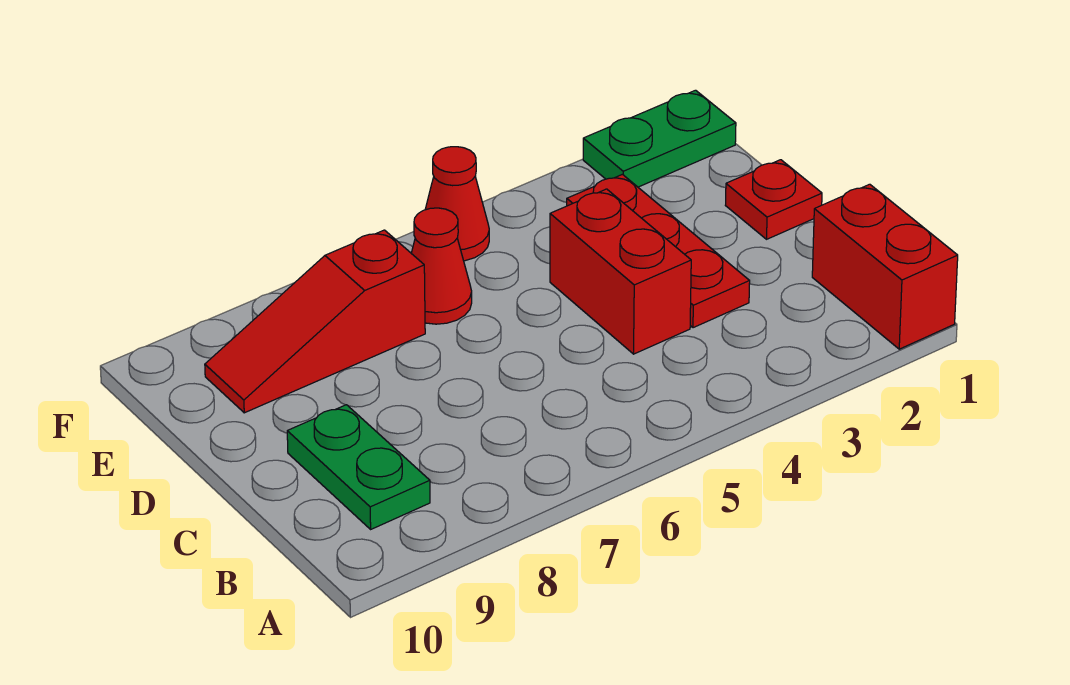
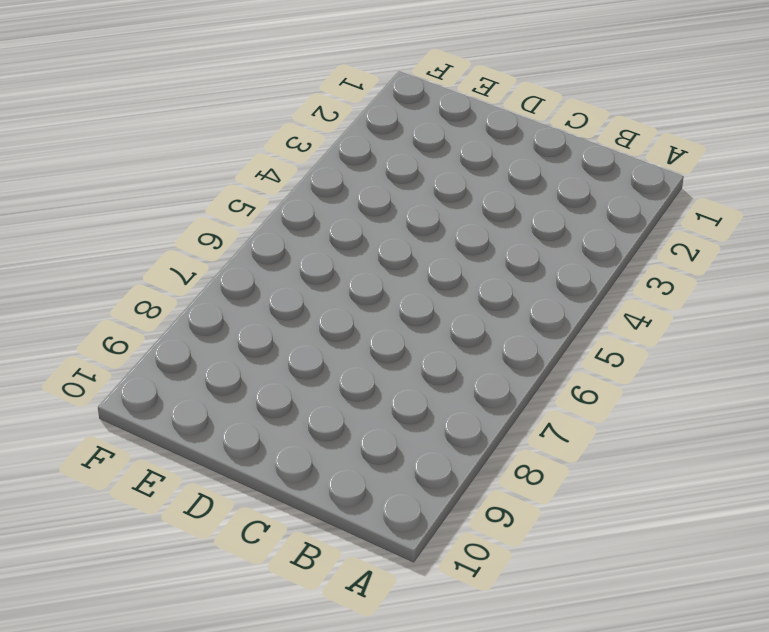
none -> red 1x2 brick [812,184,958,349]
none -> green 1x2 plate [287,405,430,529]

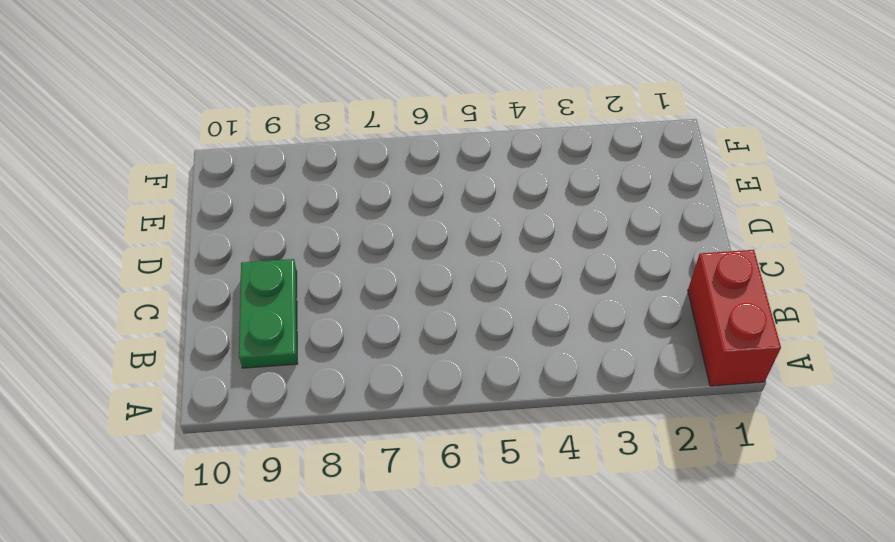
none -> red 1x3 plate [567,174,750,328]
none -> red 1x2 brick [550,189,691,354]

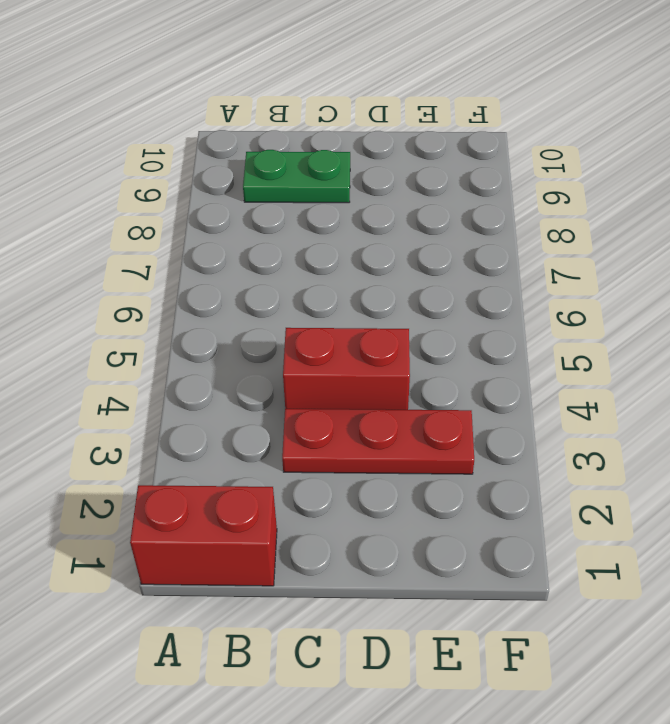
none -> red 1x1 plate [725,160,822,239]
none -> red 1x1 cone [411,208,472,324]

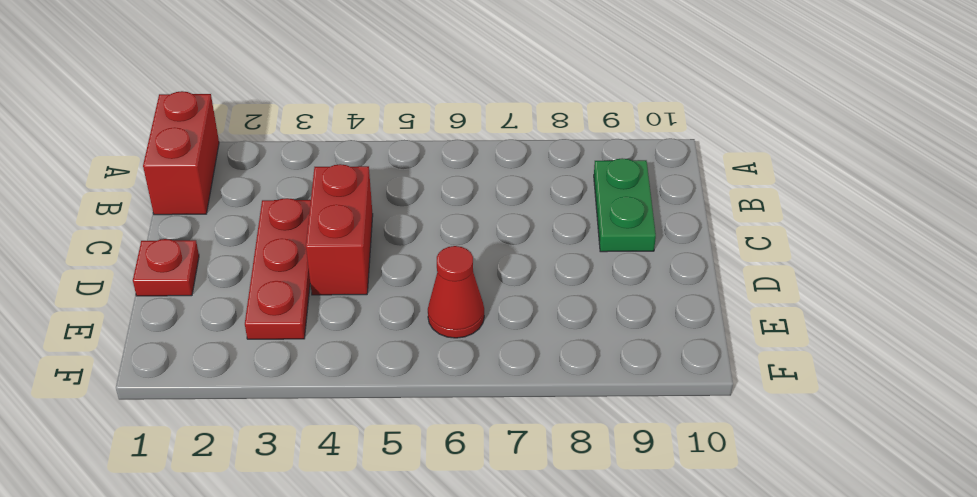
none -> red 1x3 slope [205,230,425,413]
none -> green 1x2 plate [583,90,736,187]

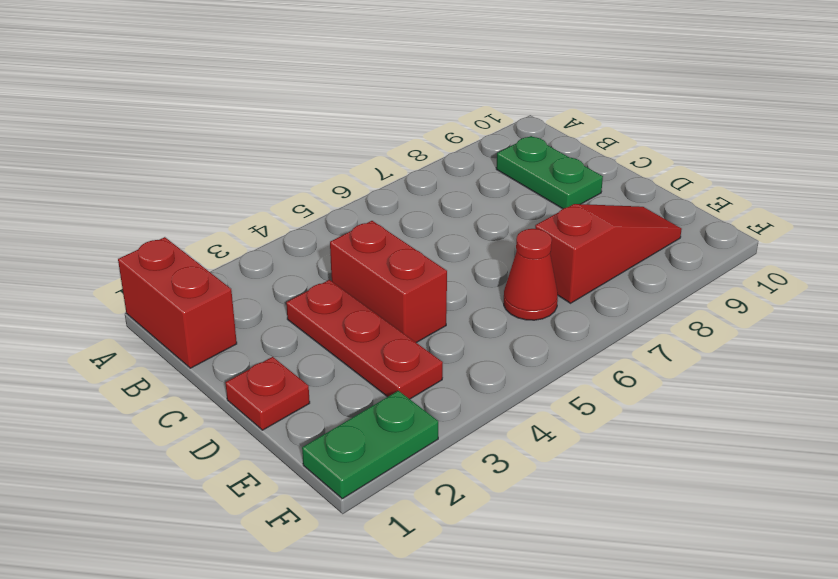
none -> red 1x1 cone [425,147,489,261]

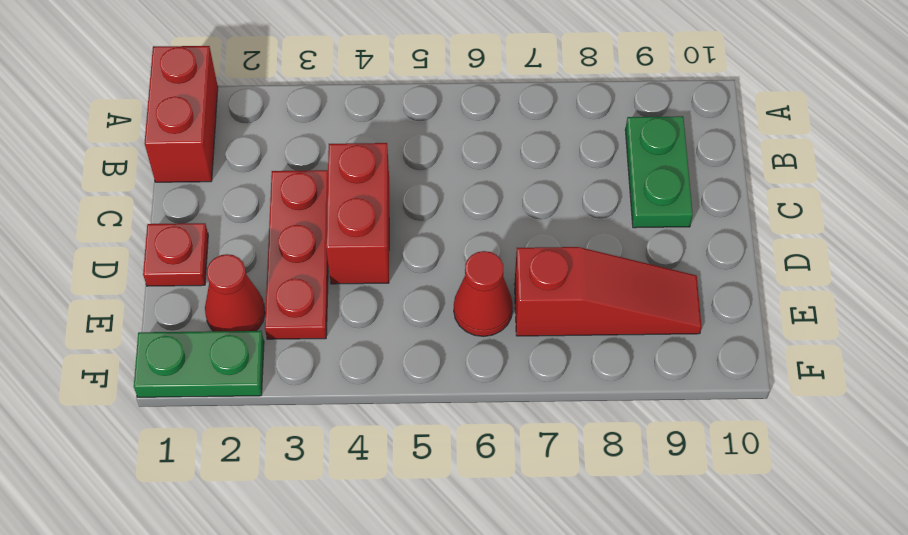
red 1x1 cone [205,254,265,331] -> red 1x1 cone moved to [425,147,489,261]

